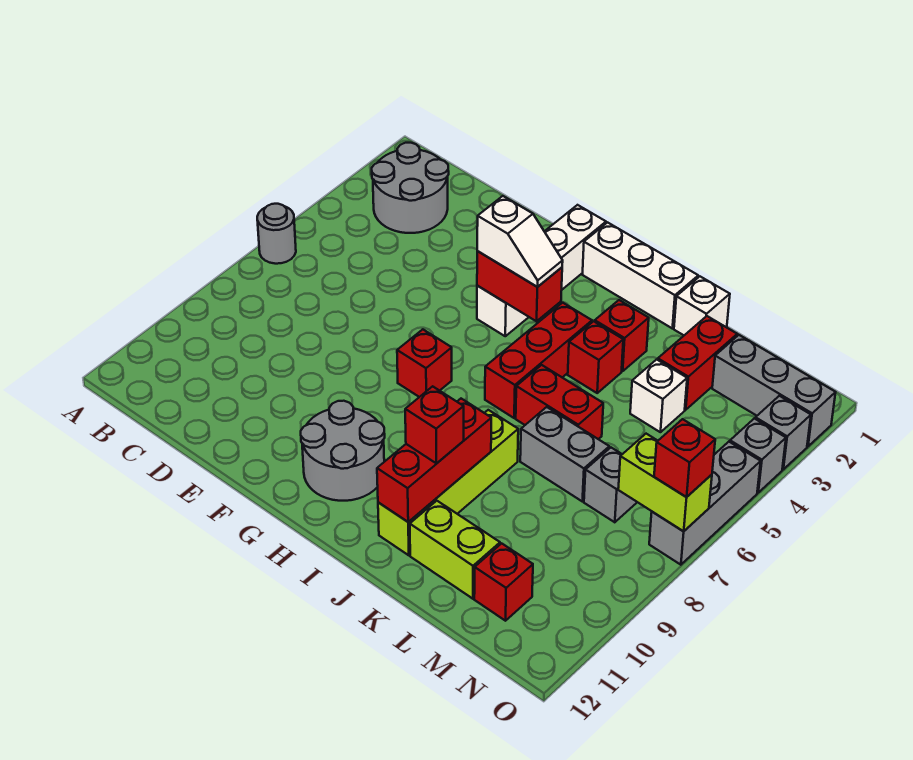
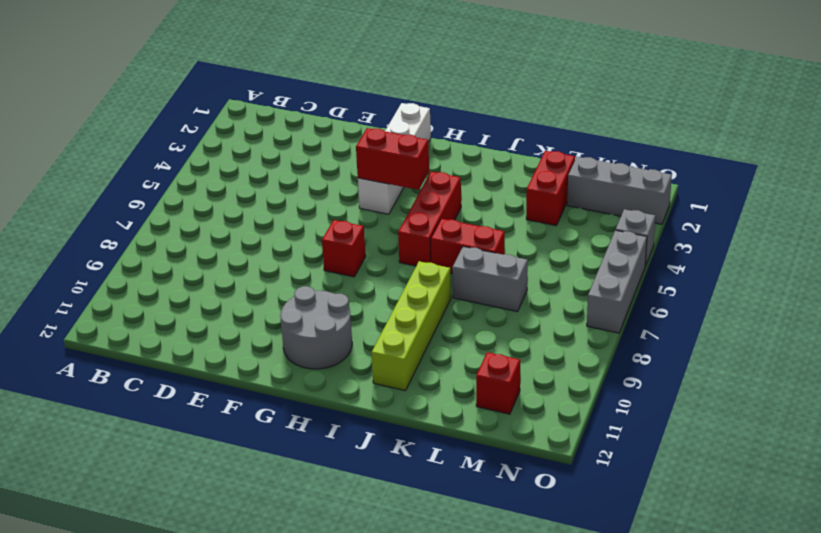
none -> grey 1x1 round brick [257,204,296,264]
none -> grey 2x2 round brick [372,143,449,233]
none -> white 1x3 brick [583,222,698,328]

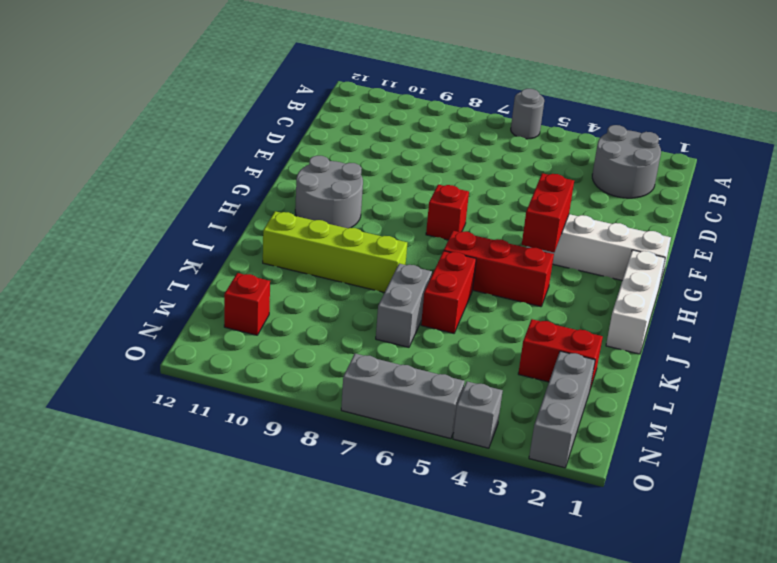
none -> red 1x1 brick [595,300,649,371]
none -> red 1x1 brick [568,321,623,393]
none -> white 1x1 brick [674,277,730,335]

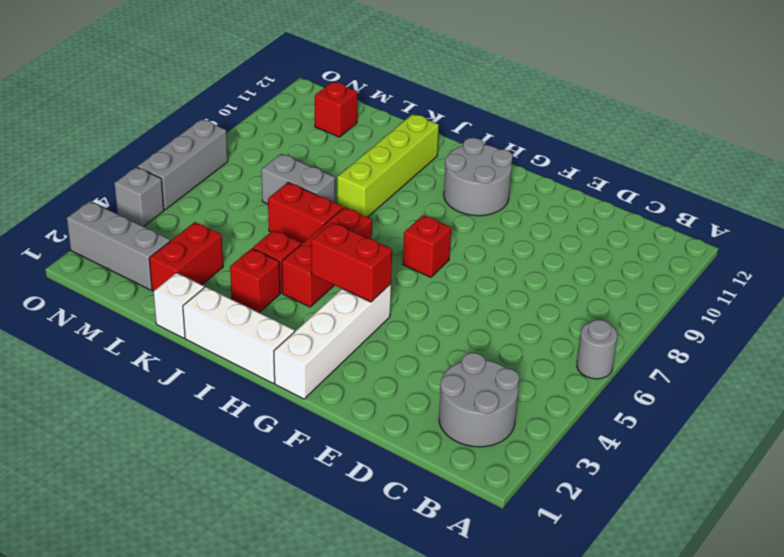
none -> lime 1x2 brick [410,501,500,599]
none -> white 1x1 brick [630,359,687,432]
none -> grey 1x1 brick [584,448,637,522]

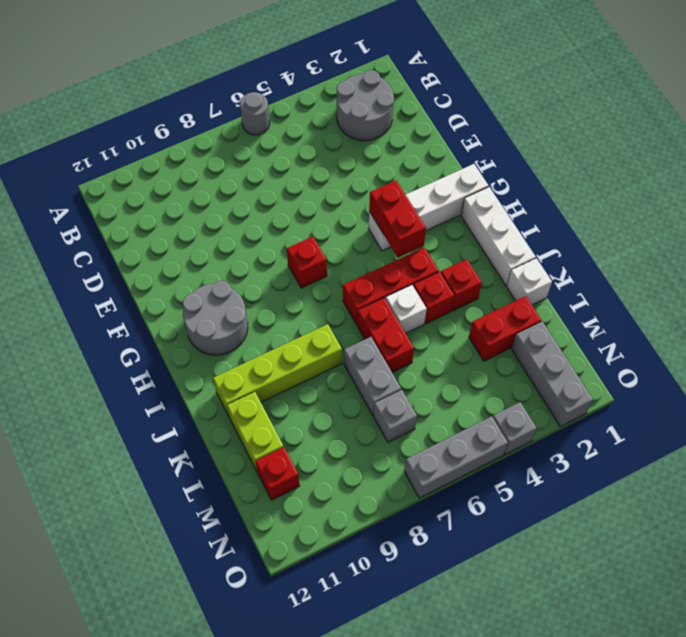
white 1x1 brick [386,285,427,333] -> white 1x1 brick moved to [630,359,687,432]
none -> grey 1x1 brick [755,396,811,469]
none -> red 1x3 brick [377,399,491,522]
none -> lime 1x2 brick [618,434,712,531]

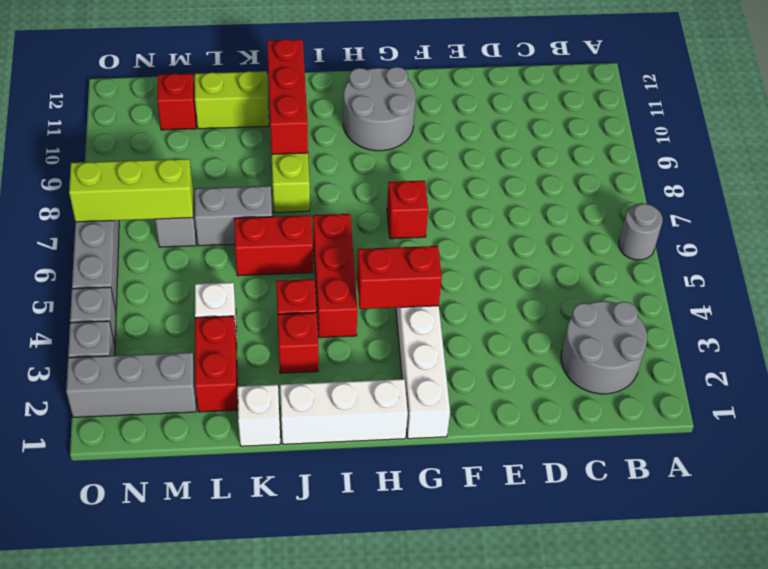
lime 1x3 brick [69,159,193,222] -> lime 1x2 brick [618,434,712,531]
none -> white 1x2 slope [477,196,563,287]
none -> red 1x1 brick [405,386,464,463]
none -> red 1x1 brick [654,419,715,497]

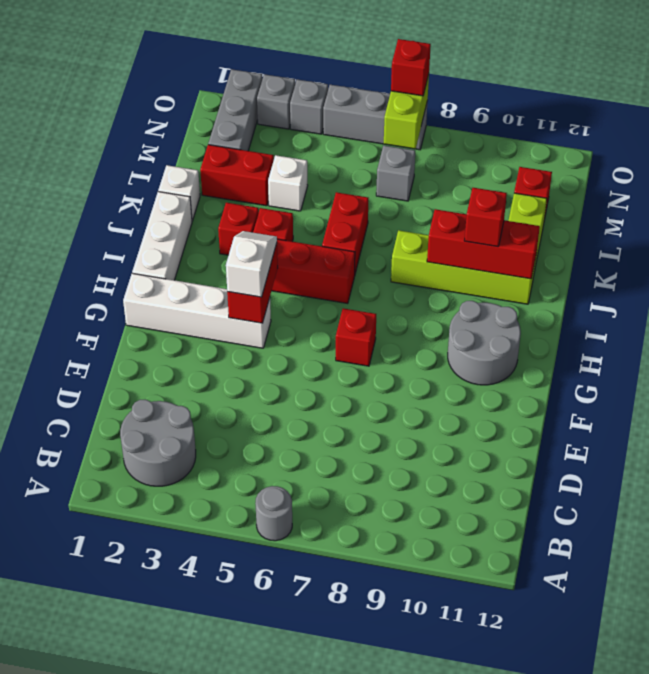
none -> grey 1x2 brick [520,407,609,501]

